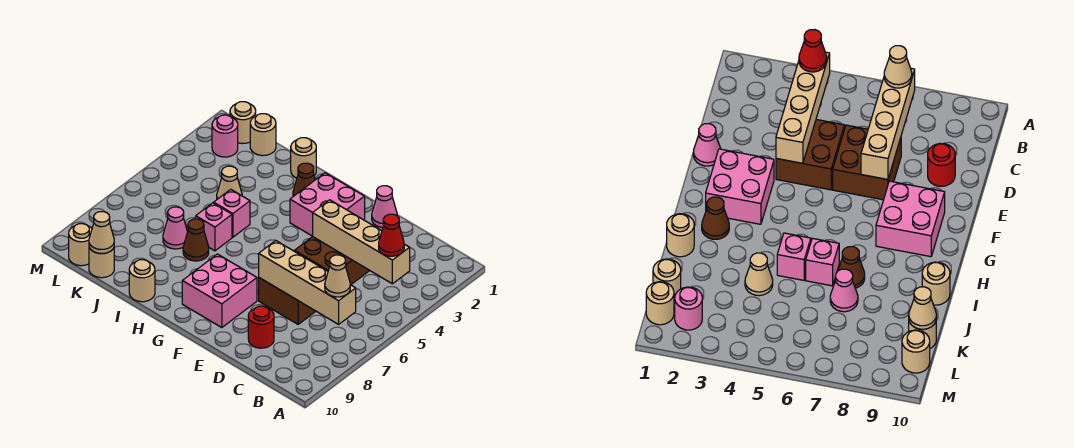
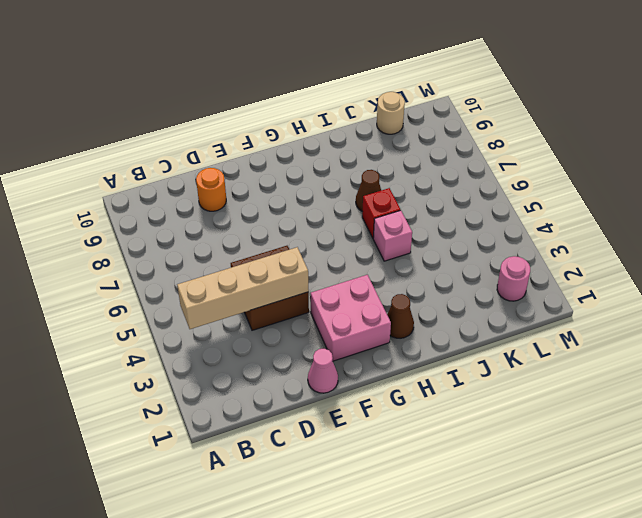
orange 1x1 round brick [196,168,226,211] -> red 1x1 round brick [248,306,274,348]
red 1x1 brick [362,188,400,238] -> pink 1x1 brick [196,203,232,251]
none -> brown 2x2 brick [259,278,316,324]
none -> pink 2x2 brick [182,254,257,328]
none -> tan 1x1 round brick [291,138,316,178]

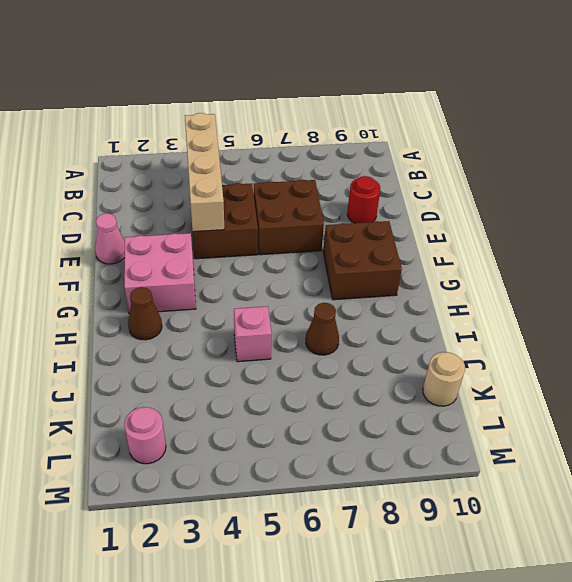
brown 2x2 brick [323,221,402,300] -> pink 2x2 brick [182,254,257,328]
none -> tan 1x1 round brick [291,138,316,178]
none -> pink 1x1 brick [196,203,232,251]
none -> tan 1x1 round brick [129,260,155,302]

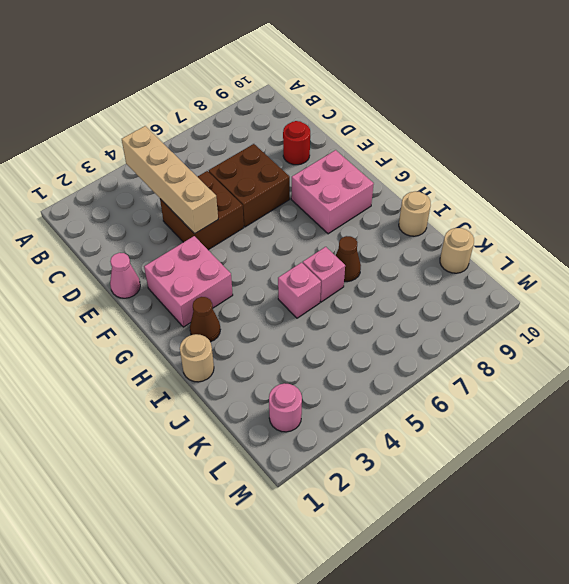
none -> tan 1x1 cone [217,166,242,199]
none -> pink 1x1 cone [163,207,188,249]
none -> tan 1x1 round brick [250,114,276,156]

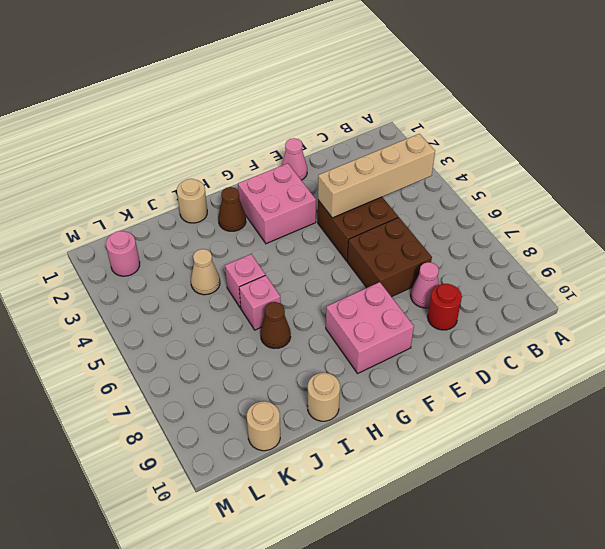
pink 1x1 cone [411,262,439,308] -> pink 1x1 cone moved to [163,207,188,249]
none -> tan 1x1 round brick [250,114,276,156]
none -> tan 1x1 round brick [230,102,256,143]
none -> tan 1x1 round brick [69,224,92,266]

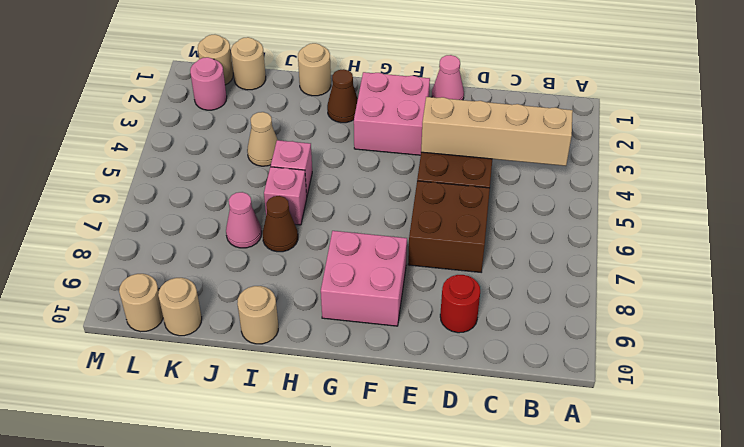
none -> tan 1x4 brick [259,241,356,324]
none -> tan 1x1 cone [89,212,114,254]
none -> red 1x1 cone [379,214,404,256]

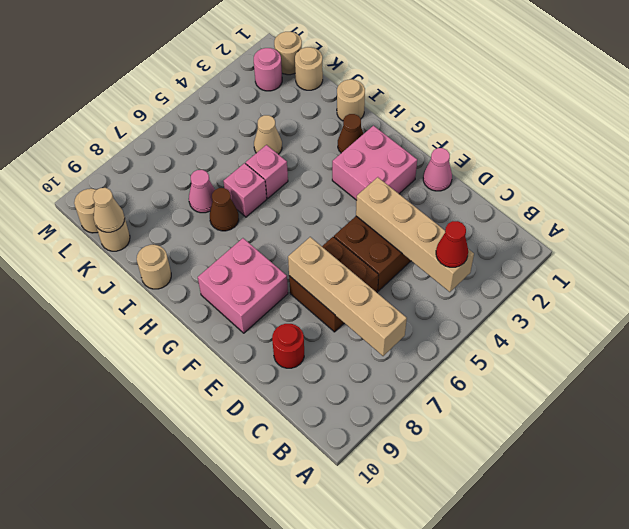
none -> tan 1x1 cone [325,255,350,297]

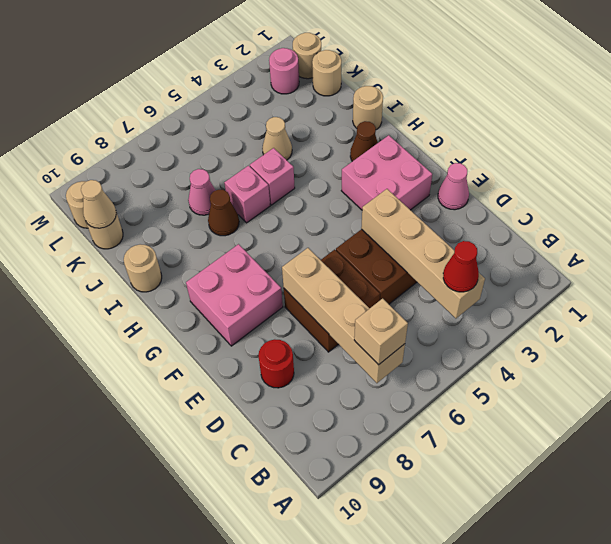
tan 1x1 brick [354,299,408,365] -> tan 1x1 cone [325,255,350,297]

